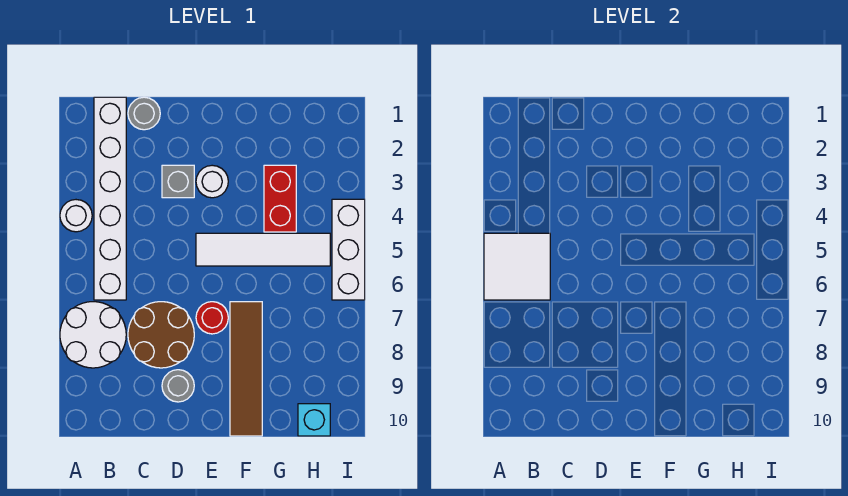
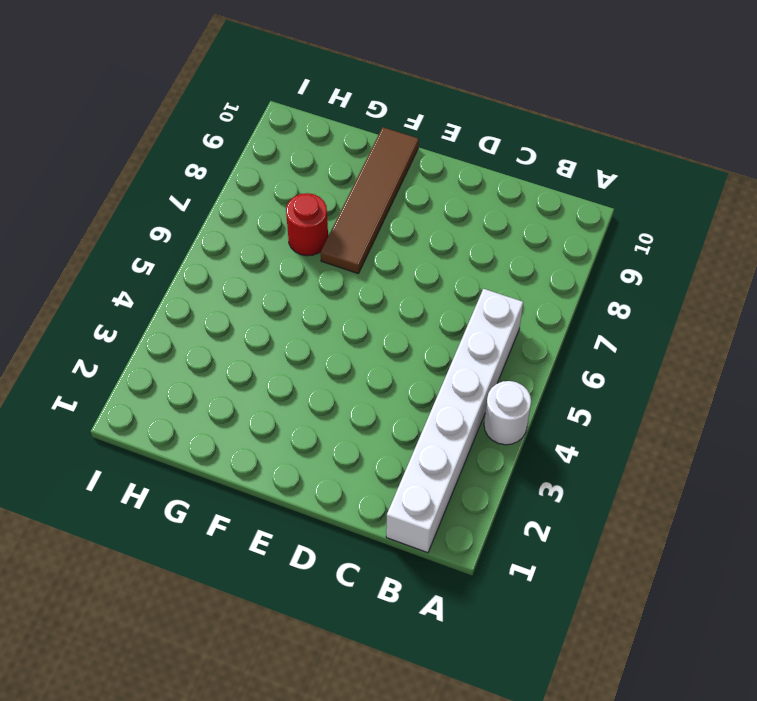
red 1x1 round brick [286,193,328,256] -> red 1x1 round brick moved to [196,302,228,334]
none -> white 2x2 round brick [60,302,126,368]
none -> grey 1x1 round brick [128,97,160,130]
none -> brown 2x2 round brick [128,302,194,368]

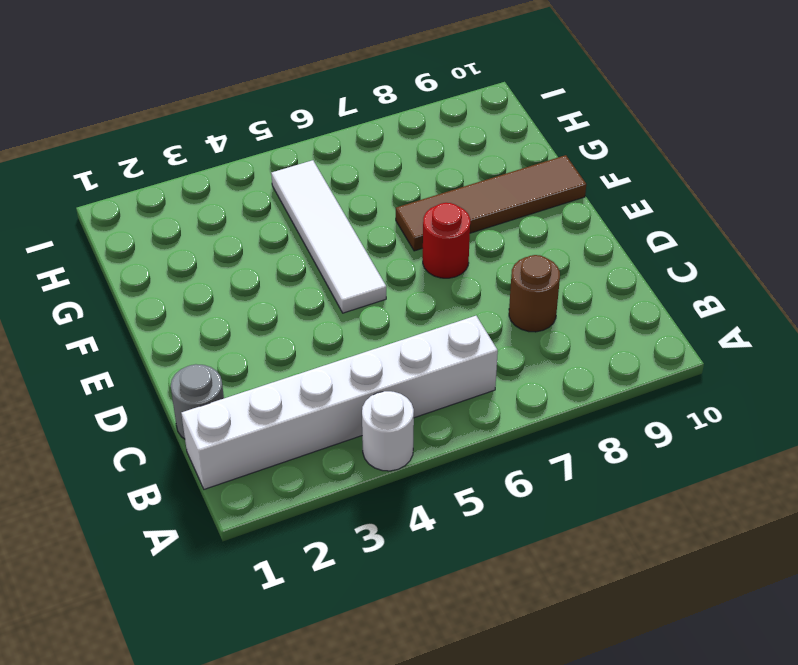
brown 1x1 round brick [509,255,560,332] -> brown 2x2 round brick [128,302,194,368]
none -> white 2x2 round brick [60,302,126,368]
none -> grey 1x1 brick [162,165,194,198]
none -> grey 1x1 round brick [162,370,194,402]

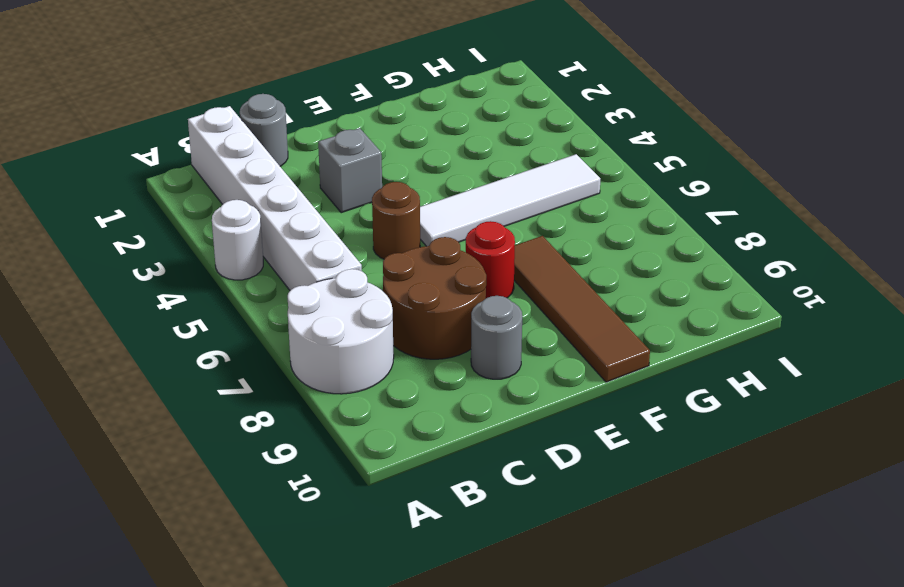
brown 1x1 round brick [372,182,420,259] -> none
none -> white 1x1 round brick [196,165,228,198]
none -> red 1x2 brick [264,165,296,232]
none -> cyan 1x1 brick [298,404,330,436]

